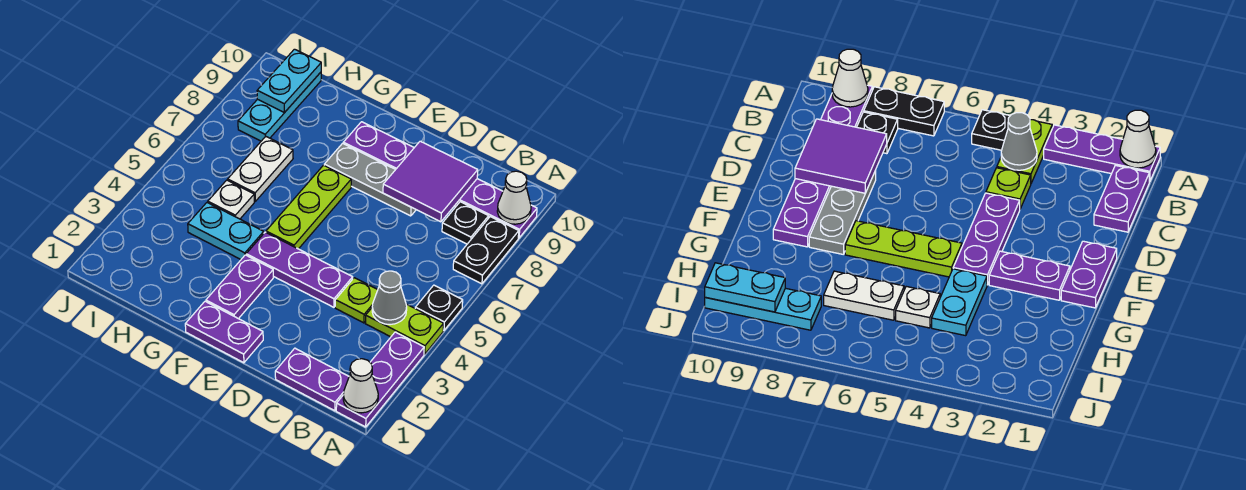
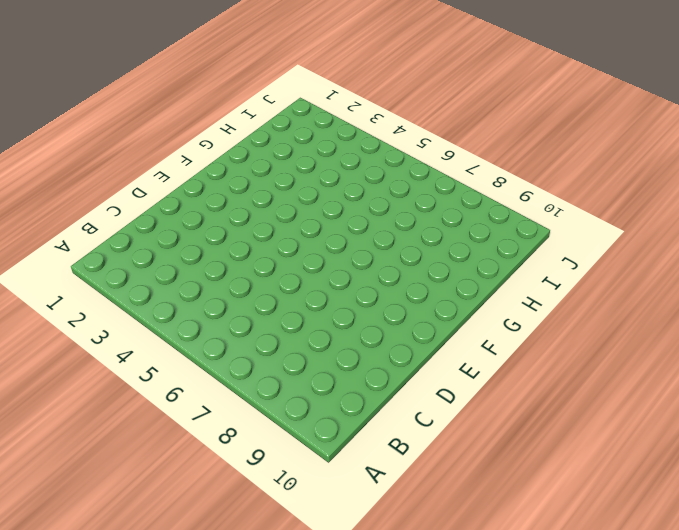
none -> purple 1x3 plate [336,332,424,427]
none -> lime 1x2 plate [365,304,444,354]
none -> black 1x1 plate [415,285,463,330]

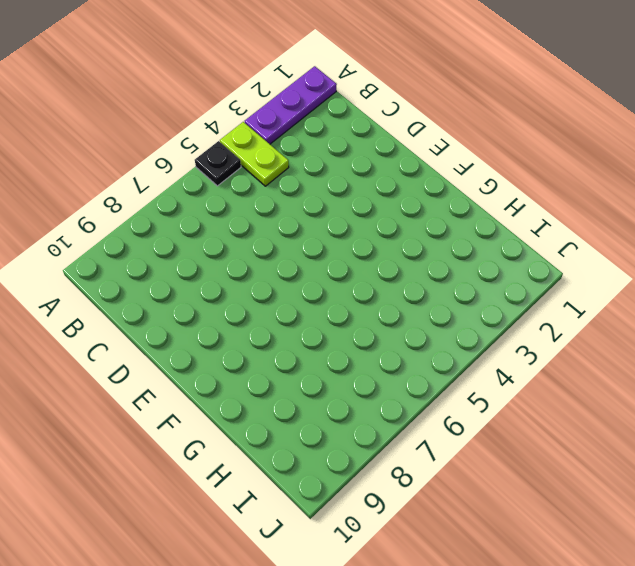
none -> black 1x2 plate [453,217,519,284]
none -> purple 1x6 plate [343,122,537,238]
none -> purple 1x2 plate [275,348,349,411]

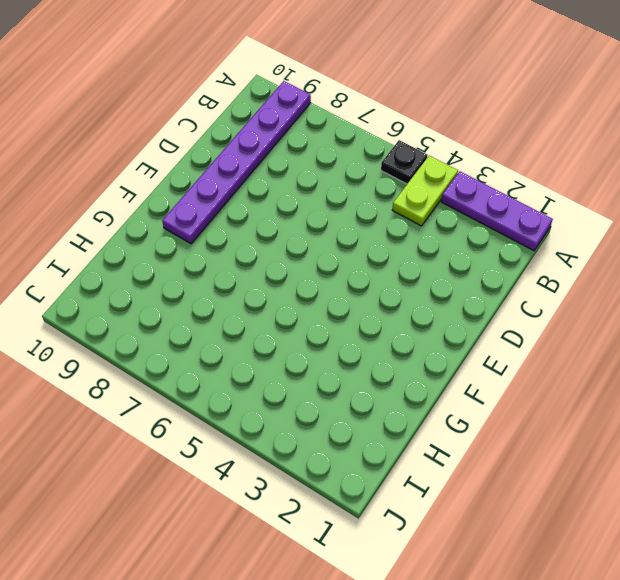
none -> black 1x2 plate [453,217,519,284]
none -> purple 1x2 plate [275,348,349,411]
none -> black 1x1 plate [442,202,489,244]

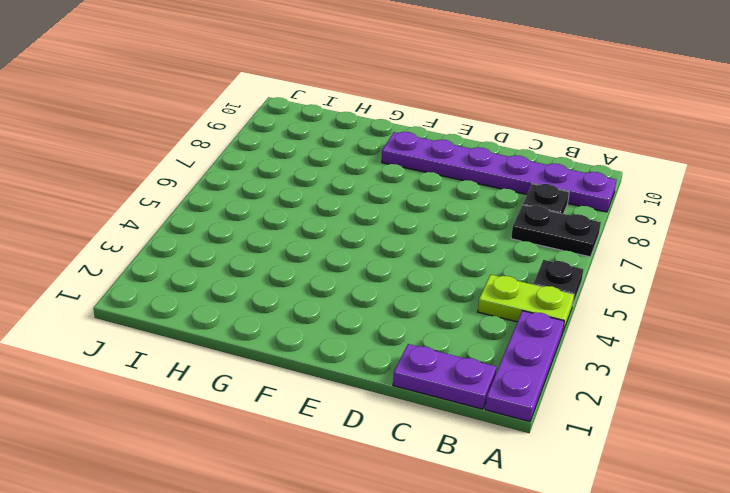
black 1x2 plate [511,205,601,257] -> black 1x2 plate turned to [453,217,519,284]
none -> lime 1x1 plate [335,278,378,323]
none -> purple 1x3 plate [246,232,353,307]
none -> grey 1x3 plate [324,143,416,216]

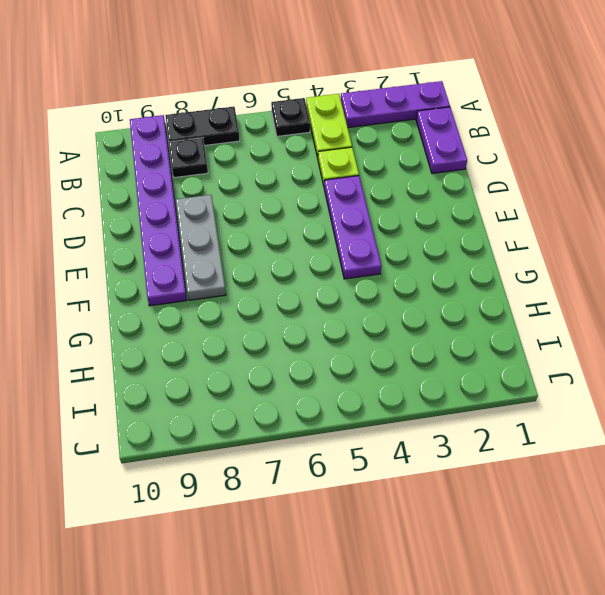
none -> purple 1x2 plate [185,301,263,363]
none -> purple 1x2 plate [206,255,273,319]
none -> lime 1x3 plate [266,165,351,249]

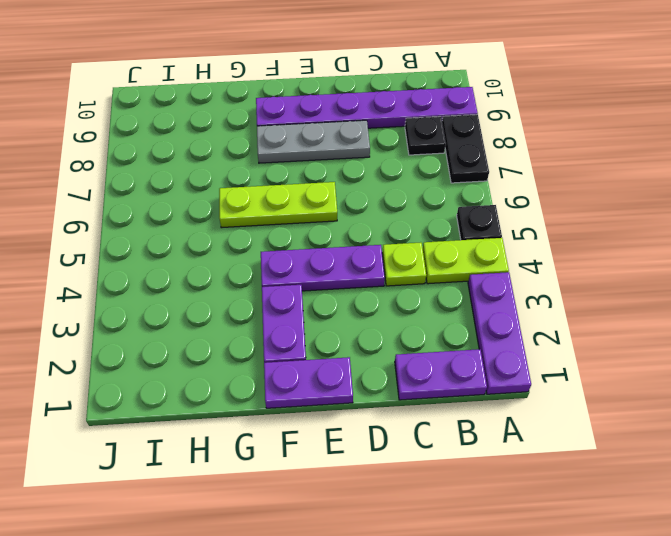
lime 1x3 plate [219,182,337,228] -> lime 1x3 plate turned to [266,165,351,249]
none -> cyan 1x2 plate [188,202,264,259]
none -> white 1x1 plate [208,180,254,219]
none -> white 1x2 plate [228,136,293,201]

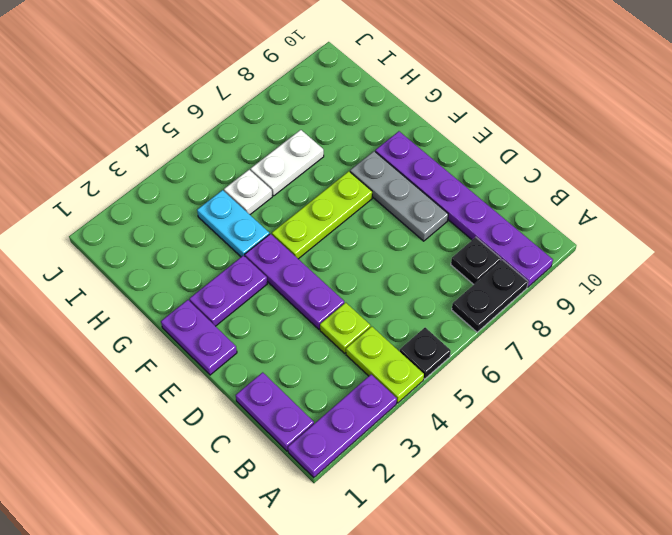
none -> cyan 1x3 plate [238,72,321,141]
none -> white 1x1 cone [343,359,378,413]
none -> white 1x1 cone [497,171,531,224]

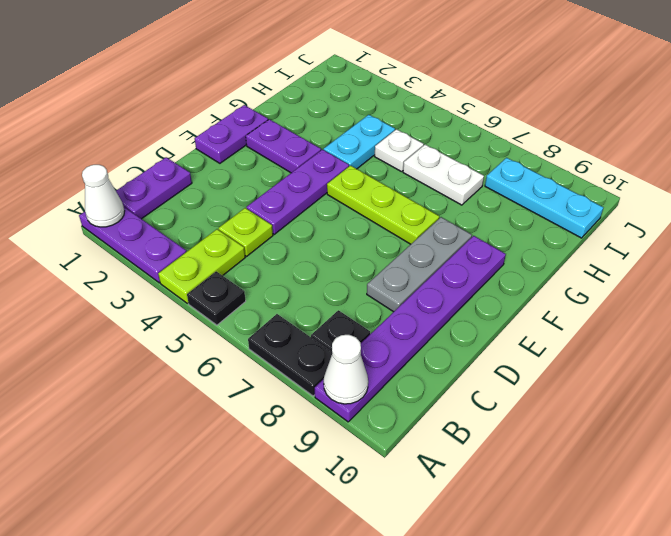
none -> grey 1x1 cone [372,271,407,325]
none -> purple 2x2 tile [383,141,478,222]
none -> cyan 1x2 plate [257,49,321,113]

